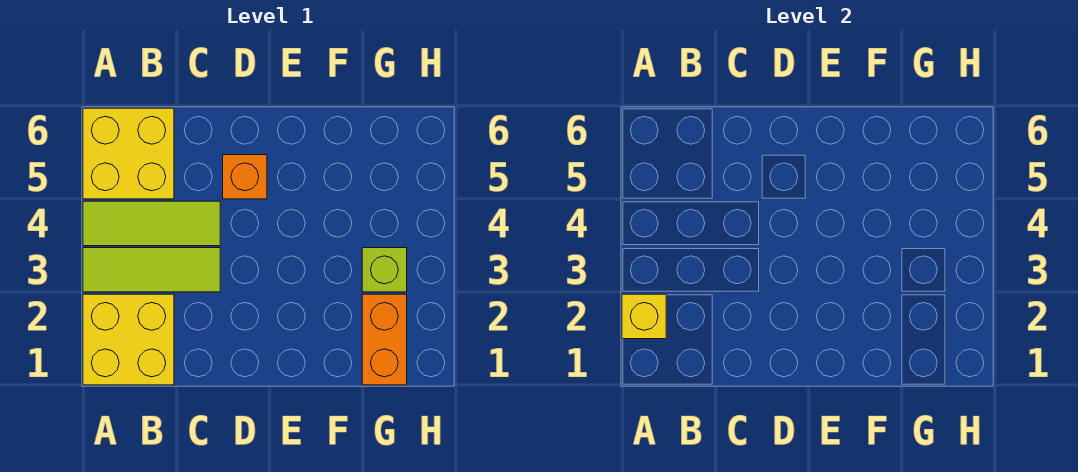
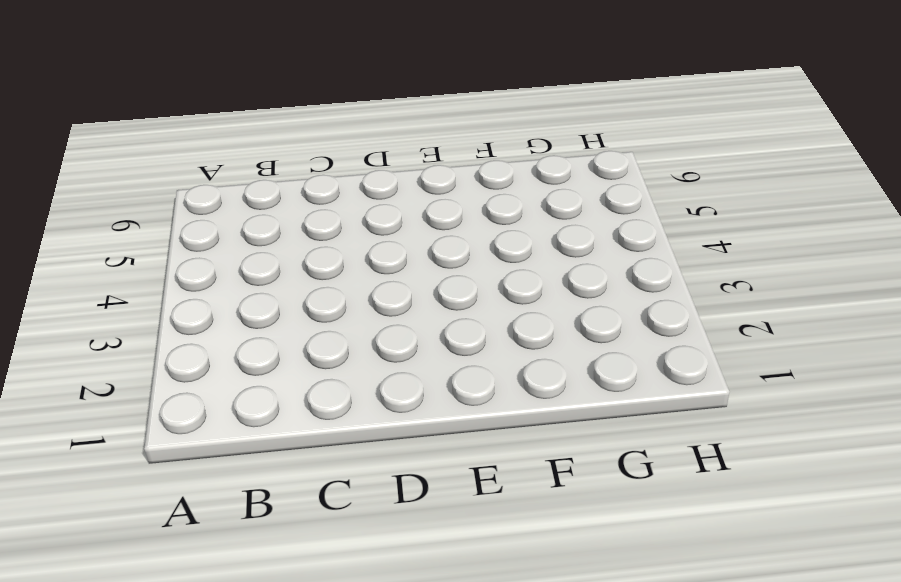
none -> yellow 2x2 brick [83,294,174,385]
none -> lime 1x3 tile [83,248,220,292]

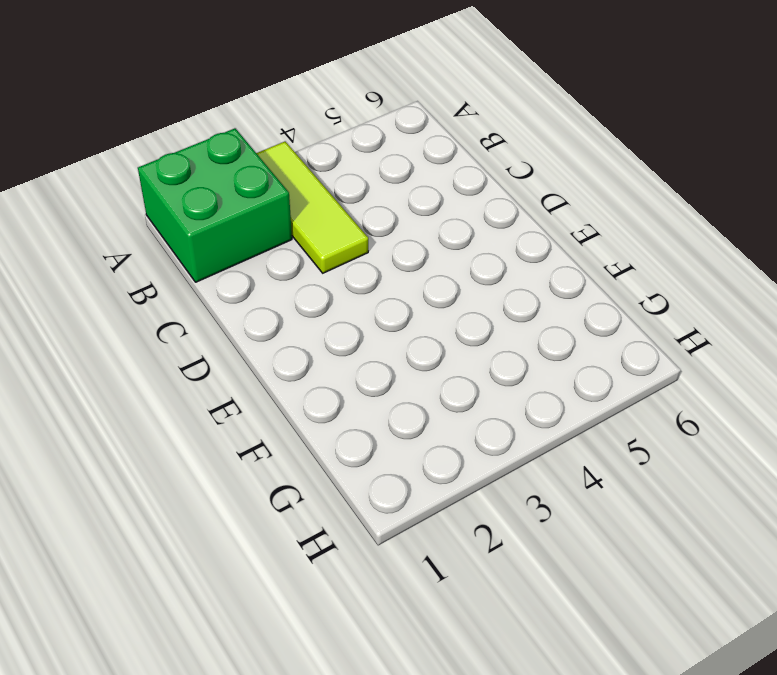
green 2x2 brick [138,128,292,282] -> yellow 2x2 brick [83,294,174,385]
none -> lime 1x3 tile [83,201,220,246]
none -> yellow 2x2 brick [83,108,174,199]

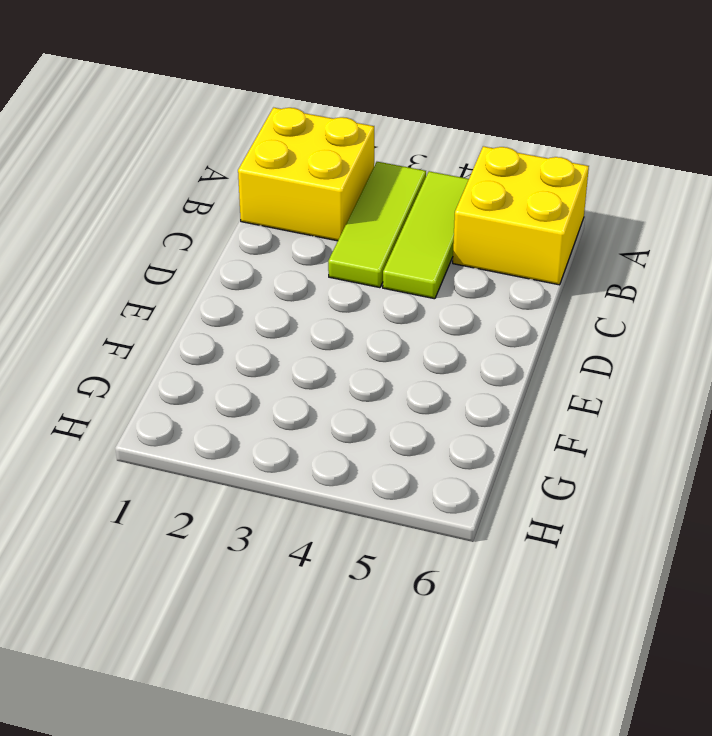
none -> orange 1x1 brick [223,155,267,199]
none -> orange 1x2 brick [362,294,407,385]

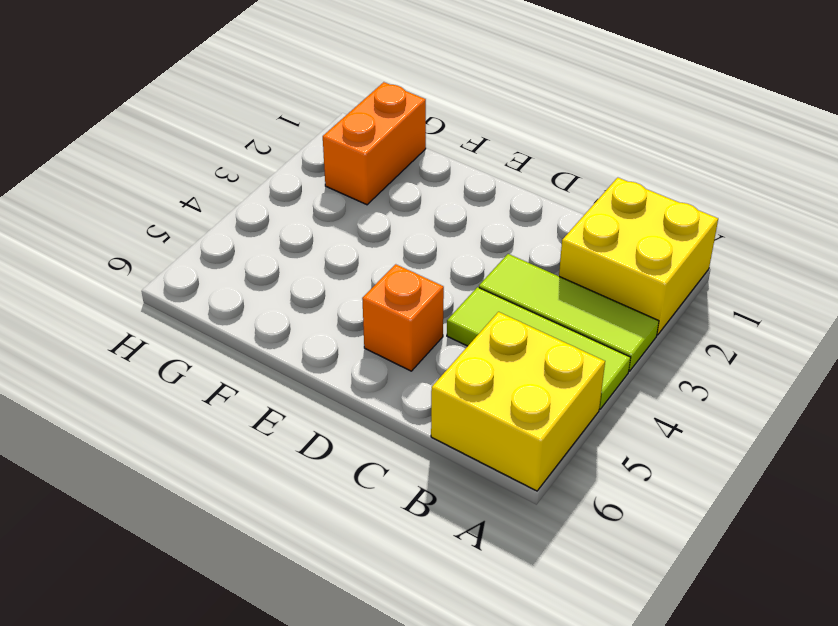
none -> lime 1x1 brick [362,248,407,292]
none -> yellow 1x1 brick [622,294,666,339]

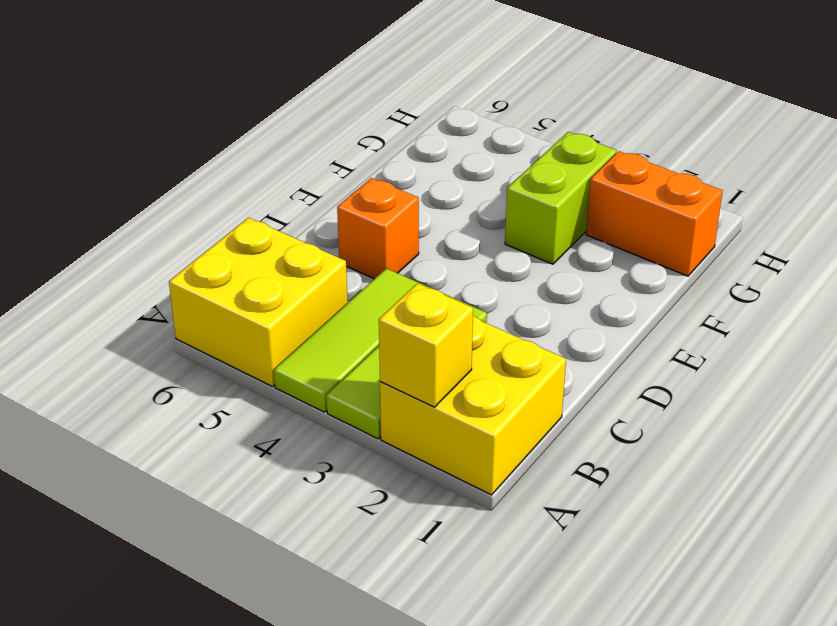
lime 1x2 brick [505,132,616,264] -> lime 1x1 brick [362,248,407,292]

